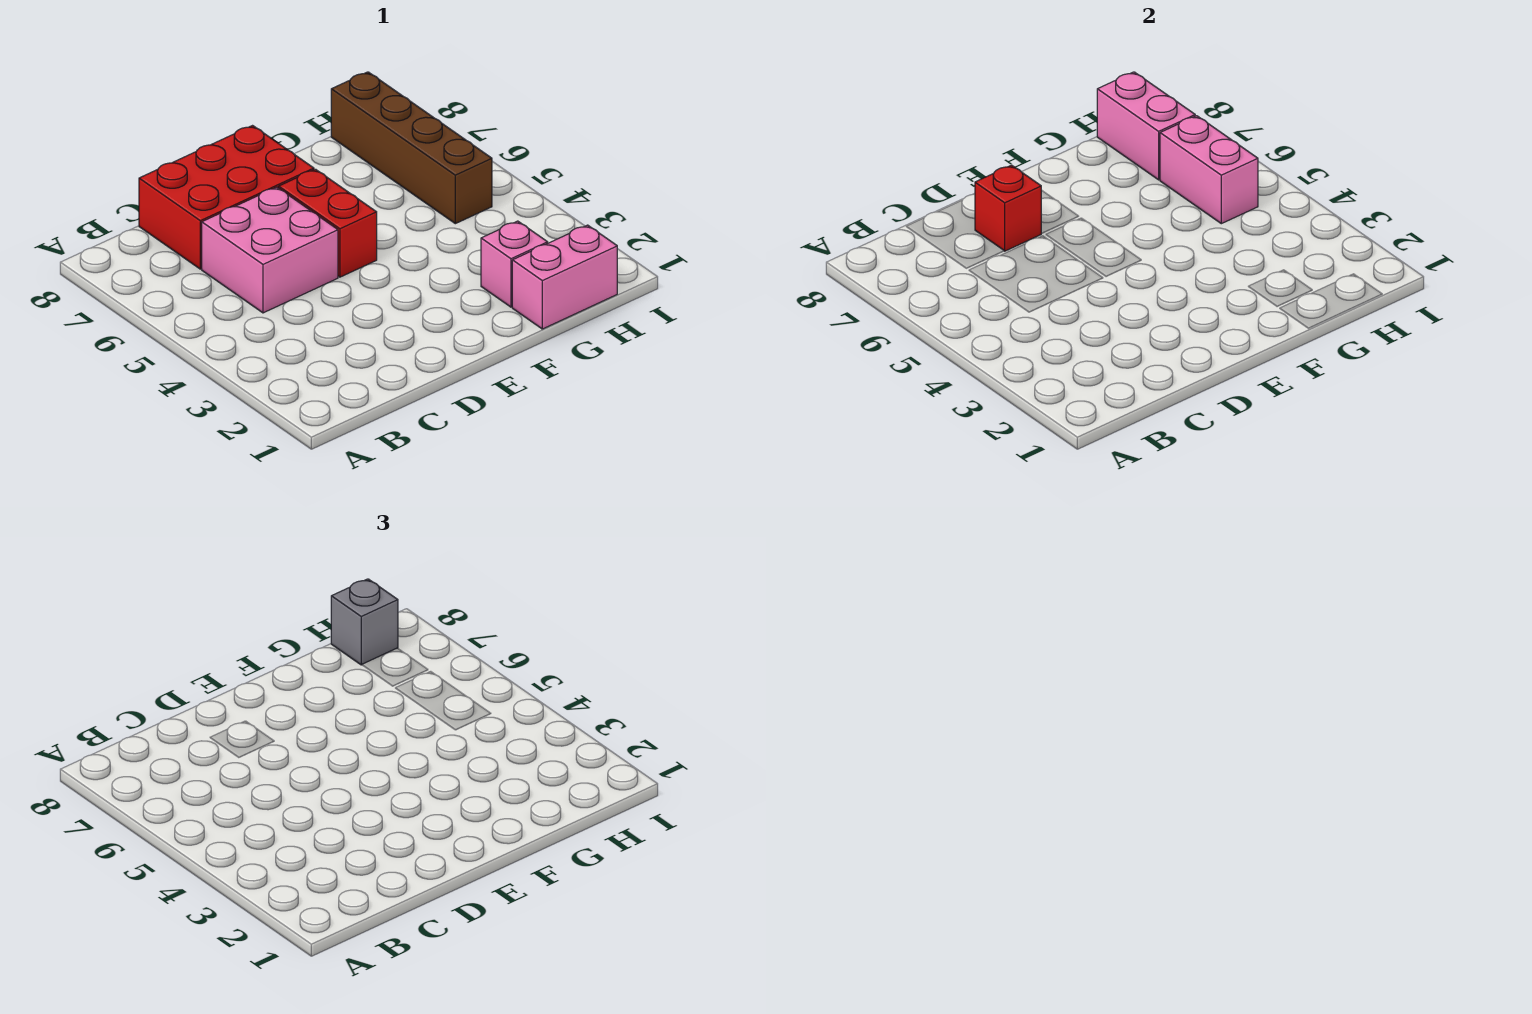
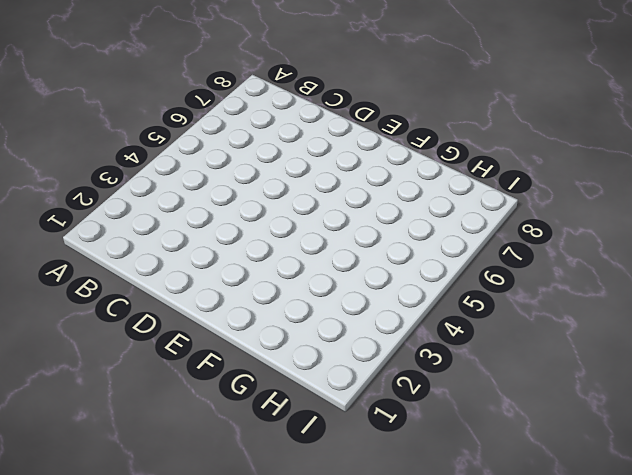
none -> pink 2x2 brick [202,187,338,313]
none -> red 2x3 brick [139,126,314,269]

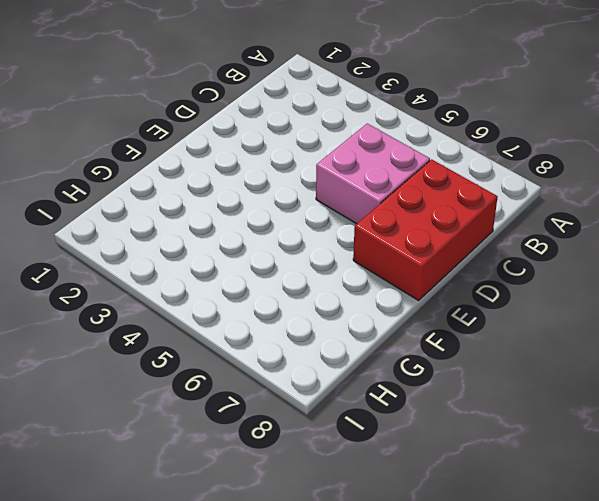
none -> red 1x2 brick [279,169,377,277]
none -> pink 1x2 brick [512,225,617,329]

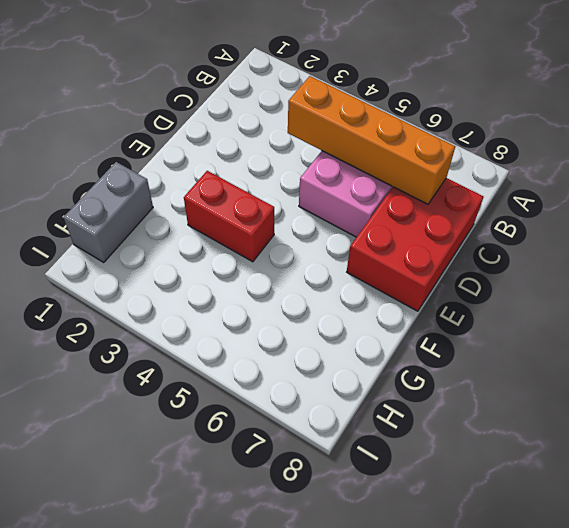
orange 1x4 brick [288,76,455,204] -> none
red 1x2 brick [184,171,274,262] -> red 1x2 brick moved to [279,169,377,277]
grey 1x2 brick [64,162,153,262] -> pink 1x2 brick [512,225,617,329]
none -> pink 1x1 brick [481,221,548,307]
none -> brown 1x4 brick [331,72,492,224]

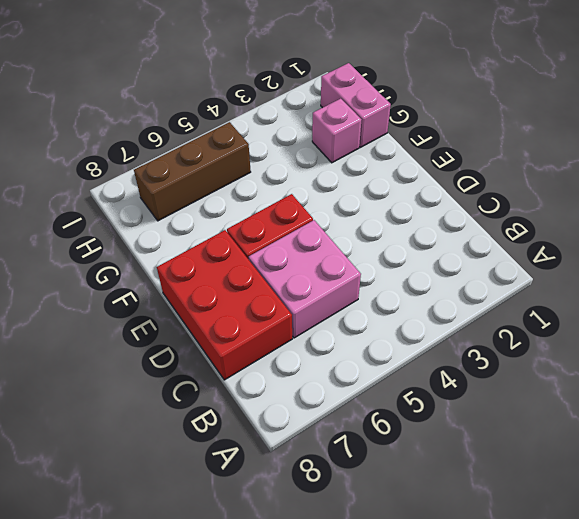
brown 1x3 brick [134,122,251,221] -> brown 1x4 brick [331,72,492,224]
none -> red 1x1 brick [975,165,1042,251]
none -> pink 1x2 brick [1160,116,1258,224]

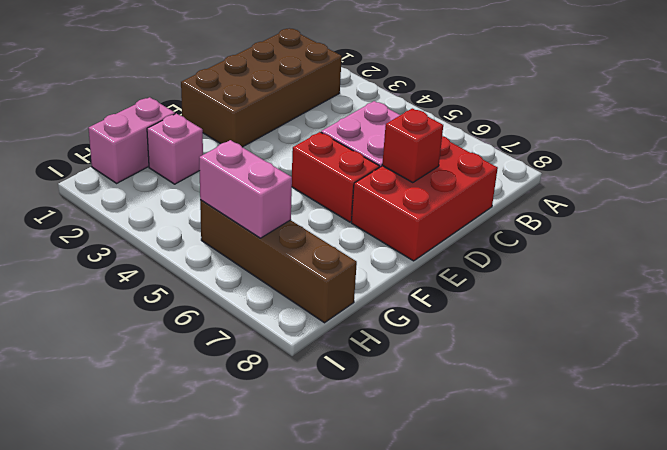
brown 2x4 brick [181,29,342,147] -> none
none -> pink 1x2 brick [1097,72,1195,180]
none -> grey 1x1 brick [331,579,398,665]

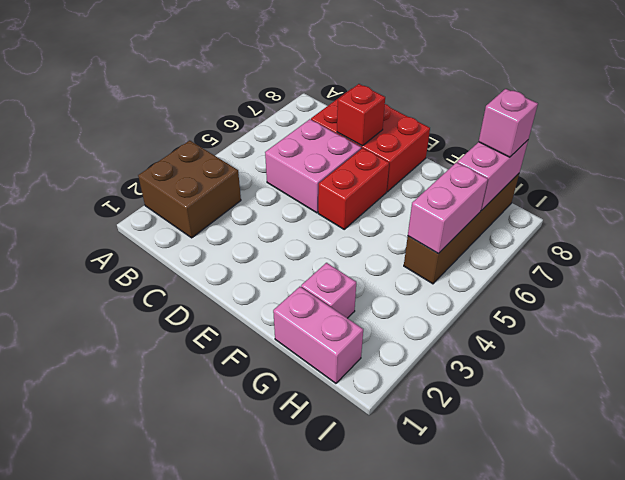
brown 2x2 brick [138,141,241,238] -> none
pink 1x1 brick [479,89,538,157] -> grey 1x1 brick [331,579,398,665]

